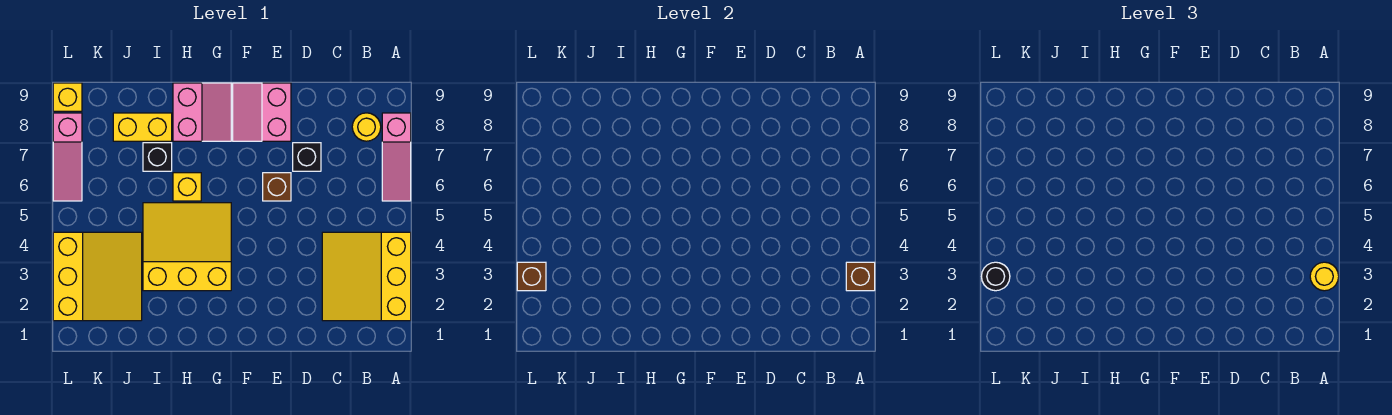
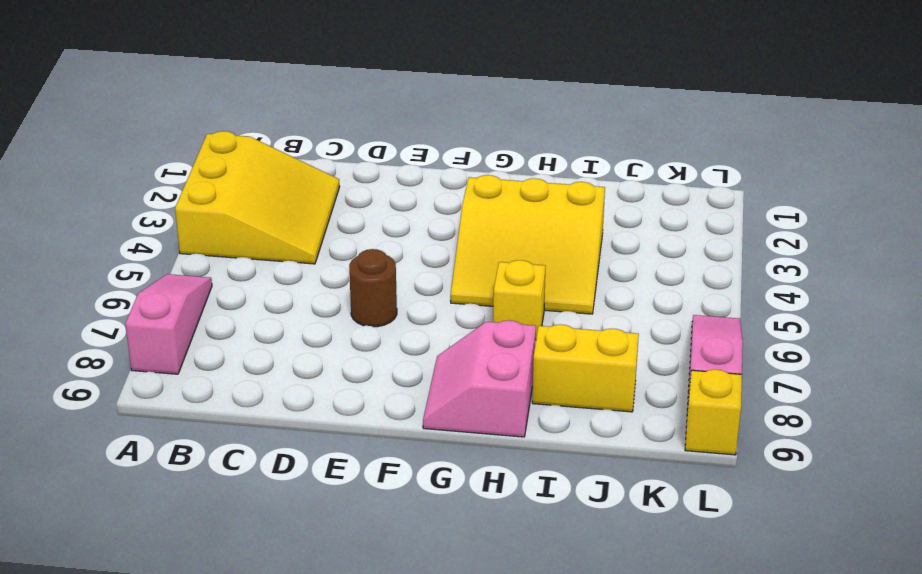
brown 1x1 round brick [349,249,397,327] -> brown 1x1 brick [263,173,291,201]
none -> yellow 1x1 round brick [352,113,381,141]
none -> black 1x1 brick [293,143,321,171]
none -> pink 2x2 slope [233,83,291,141]

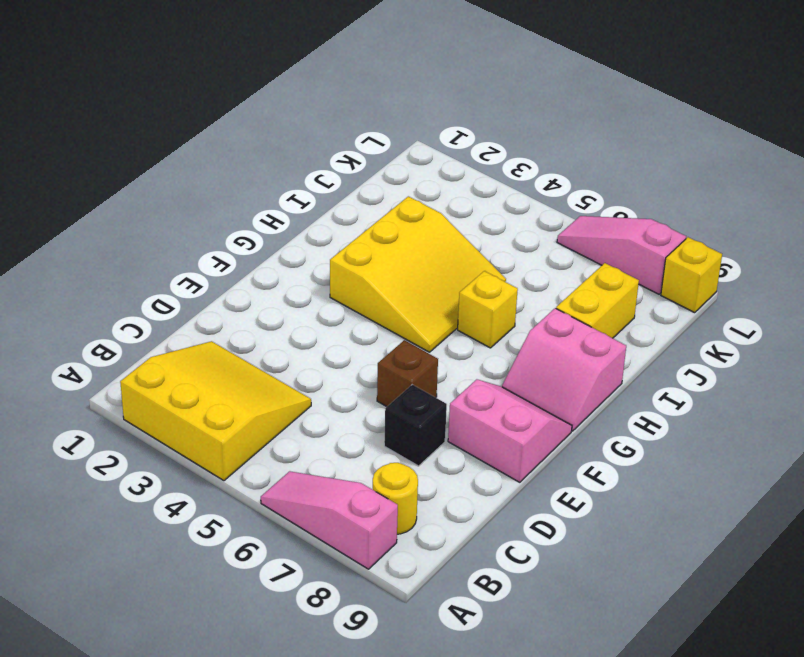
none -> black 1x1 brick [143,143,172,171]
none -> yellow 3x3 slope [53,232,142,321]
none -> brown 1x1 brick [846,262,875,291]

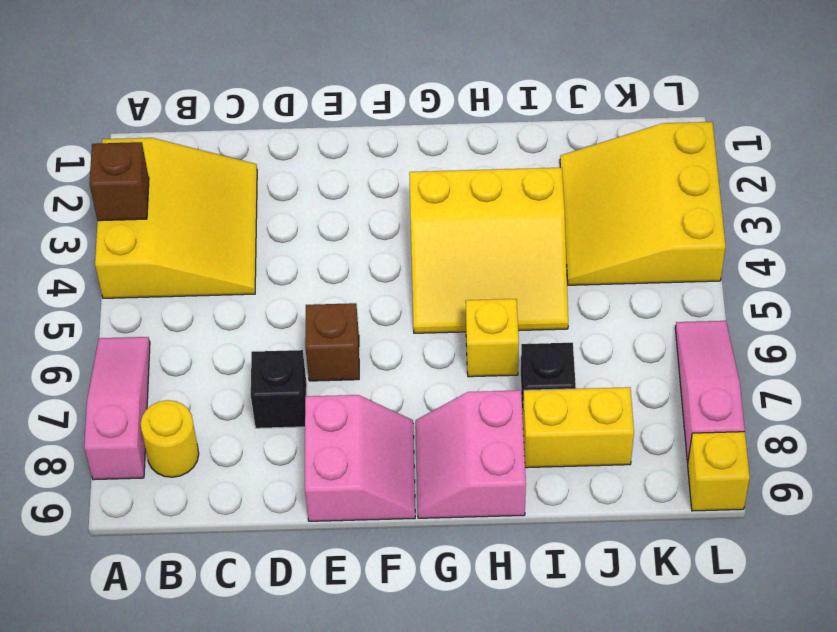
none -> brown 1x1 brick [517,262,546,291]
none -> yellow 1x1 round brick [1310,262,1339,291]
none -> black 1x1 round brick [982,262,1010,291]

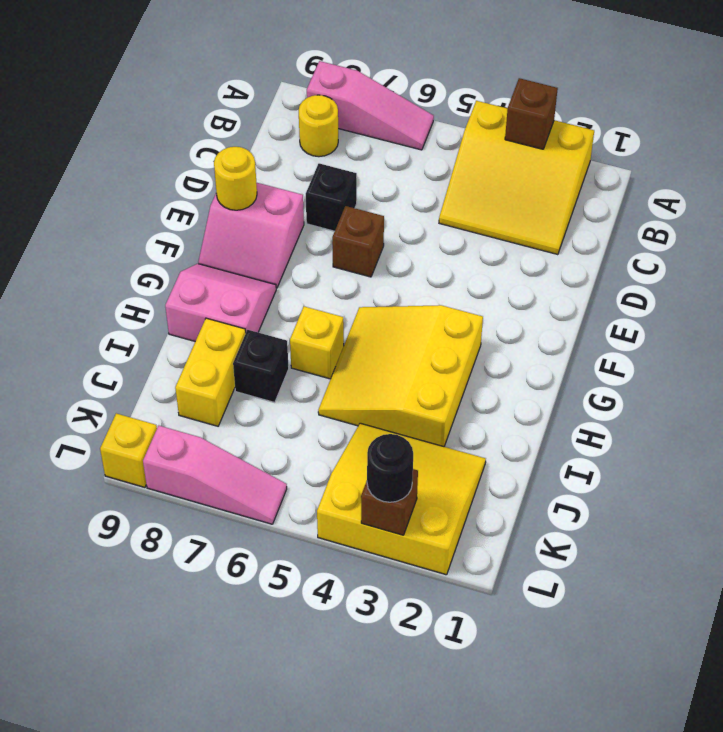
yellow 1x1 round brick [214,147,257,210] -> yellow 1x1 round brick moved to [1310,262,1339,291]

